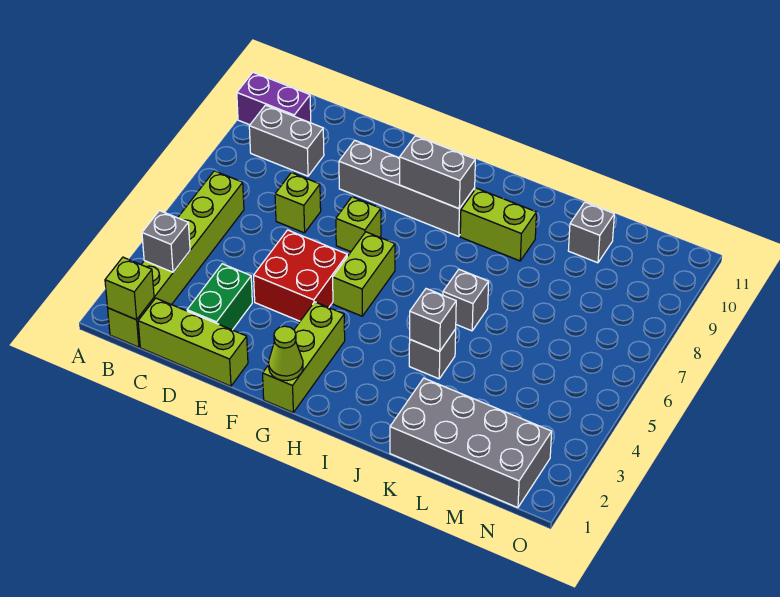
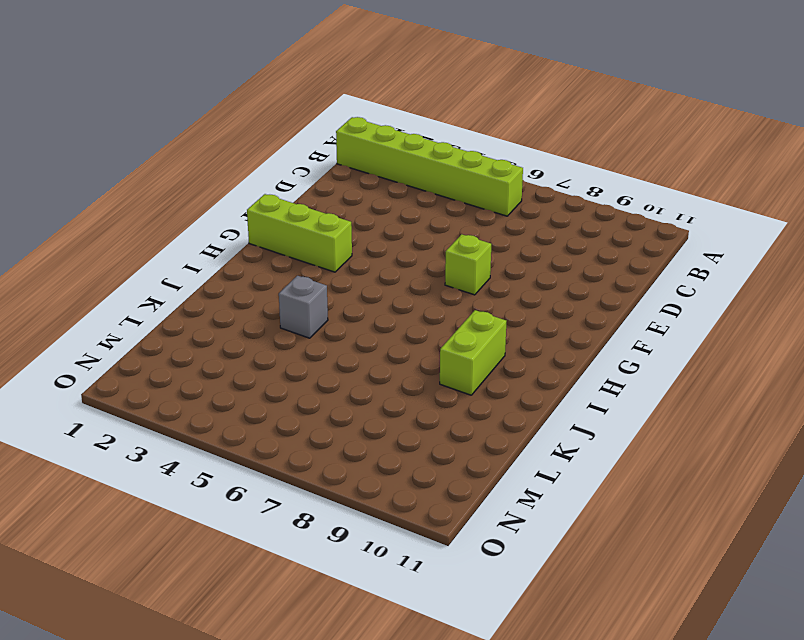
none -> purple 1x2 brick [237,72,311,125]
none -> grey 1x2 brick [249,105,324,176]
none -> lime 1x3 brick [138,298,248,386]

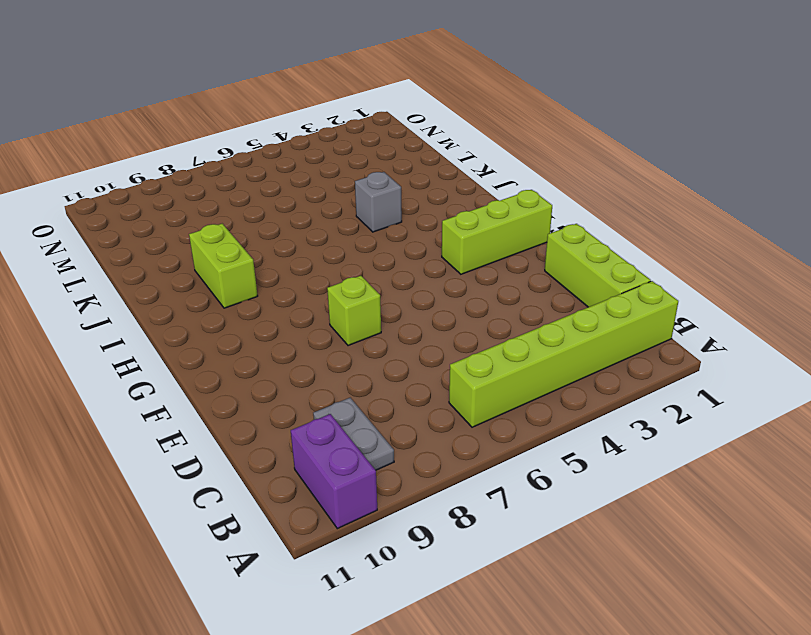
grey 1x2 plate [313,398,394,470] -> grey 1x2 brick [249,105,324,176]
none -> green 1x2 brick [187,264,252,330]
none -> lime 1x1 brick [275,173,321,233]
none -> red 2x2 brick [254,230,347,321]

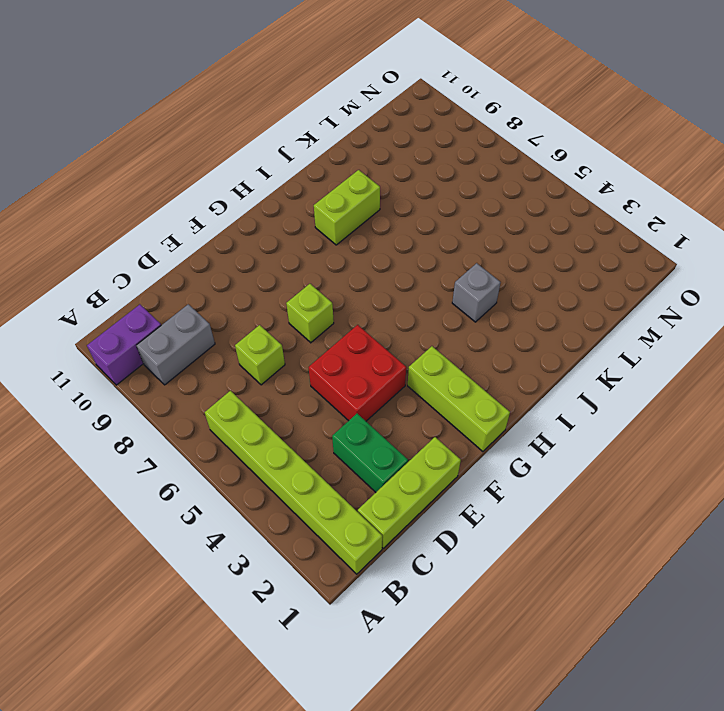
none -> grey 1x4 brick [339,140,475,236]
none -> lime 1x2 brick [333,232,395,316]
none -> grey 1x1 brick [443,270,489,331]

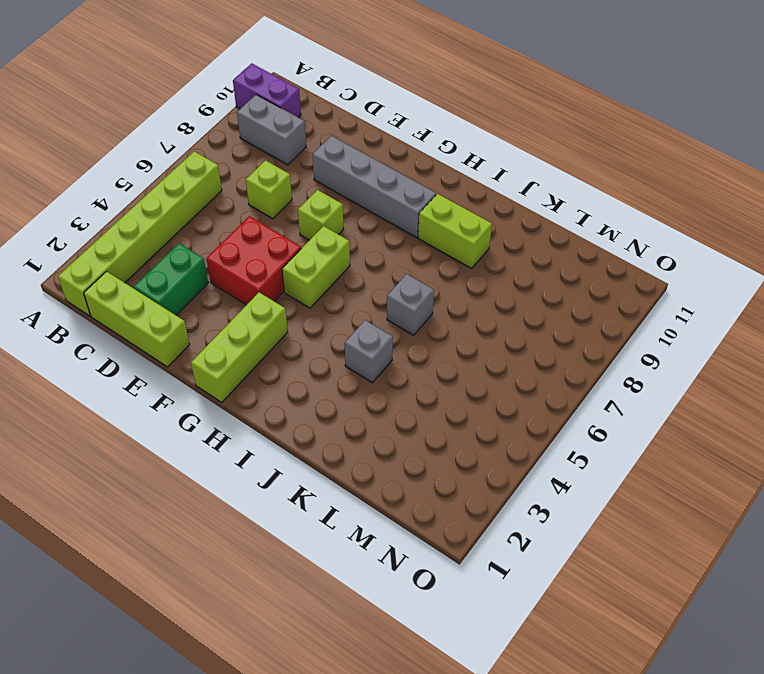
none -> grey 2x4 brick [390,378,552,508]
none -> grey 1x1 brick [568,202,614,263]
none -> lime 1x1 brick [105,257,154,320]

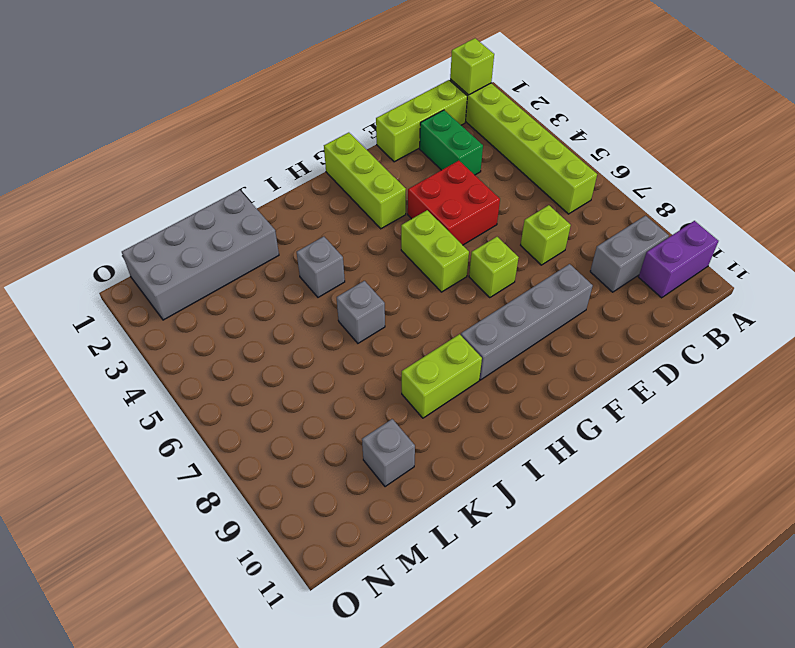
none -> grey 1x1 brick [142,211,190,272]
none -> lime 1x1 cone [269,326,303,381]
none -> grey 1x2 brick [400,136,475,209]

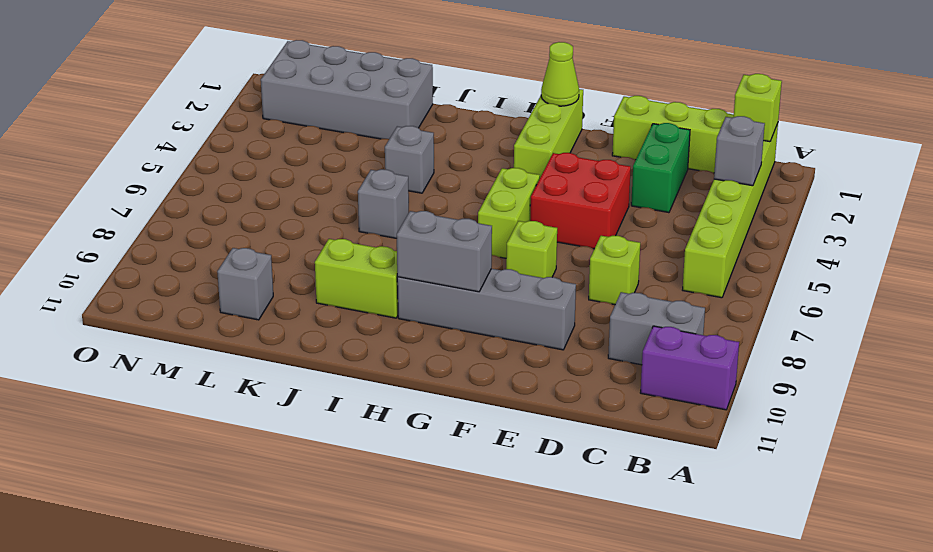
none -> grey 1x1 brick [410,289,456,351]

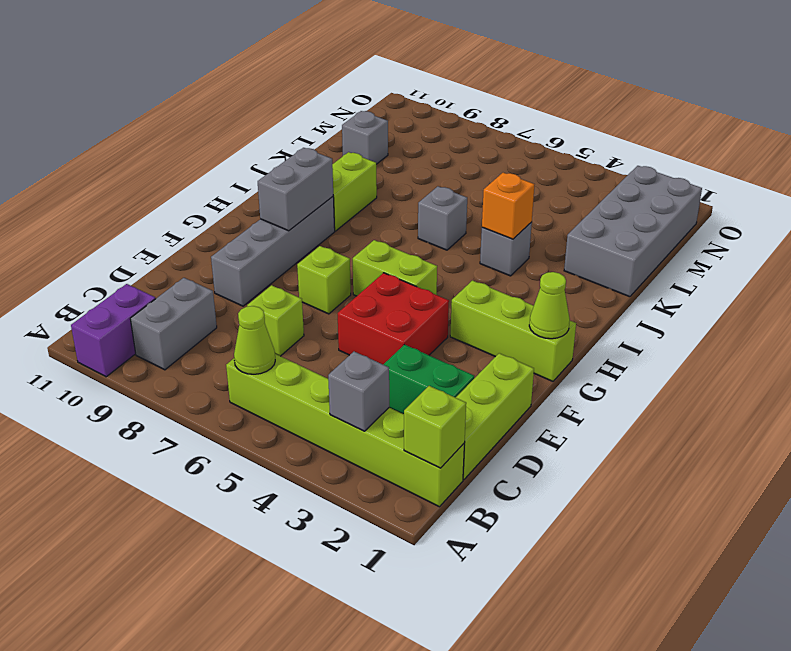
lime 1x1 cone [234,306,275,374] -> none
orange 1x1 brick [482,173,535,239] -> grey 1x1 brick [410,289,456,351]

